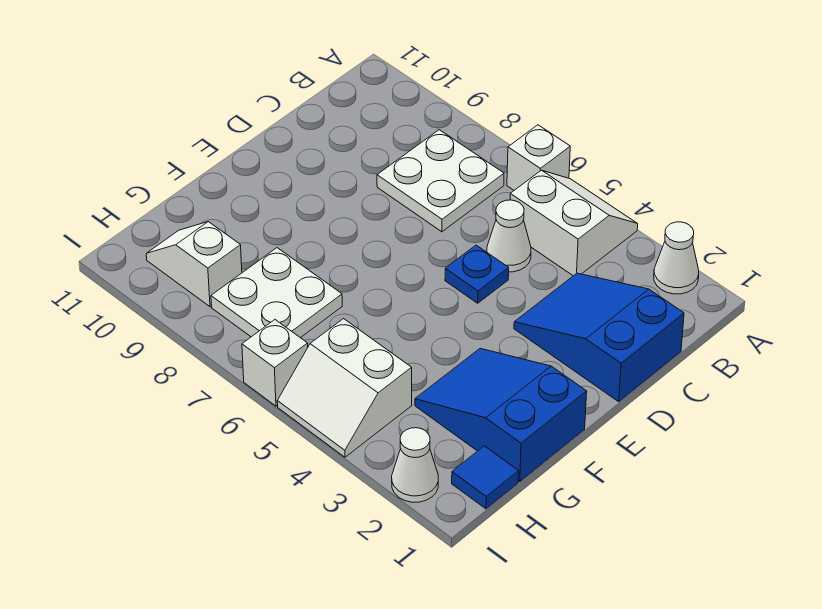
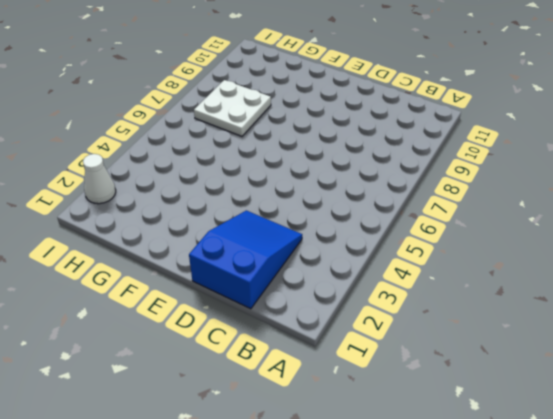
none -> white 1x1 cone [654,222,699,294]
none -> white 2x2 slope [510,170,638,276]
none -> white 1x1 brick [507,125,570,190]

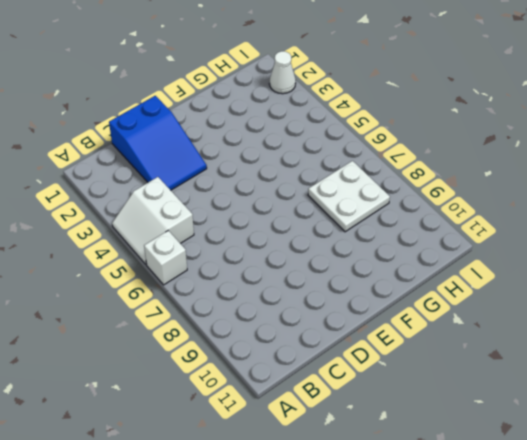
none -> white 1x1 cone [654,222,699,294]
none -> white 2x2 plate [377,130,504,232]
none -> white 1x1 cone [487,200,531,272]

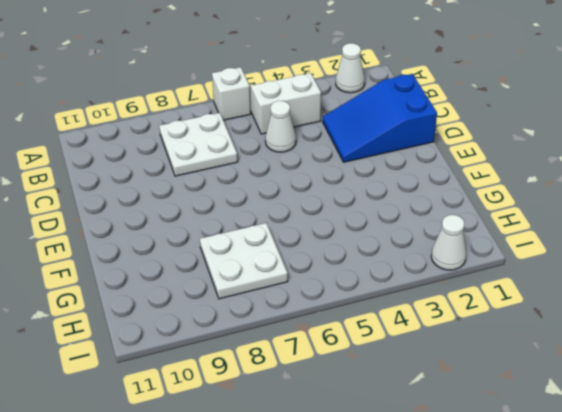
none -> blue 1x1 plate [445,245,509,303]
none -> blue 2x3 slope [415,348,587,482]
none -> blue 1x1 tile [452,446,519,509]

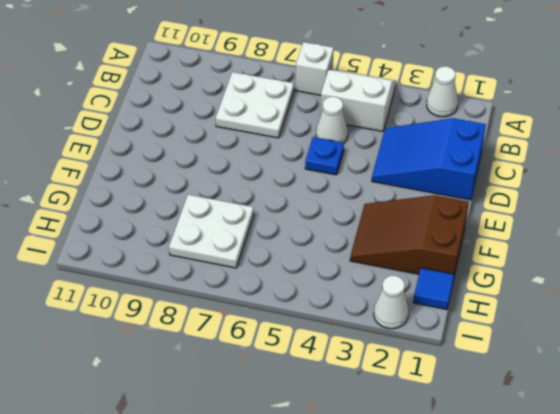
brown 2x3 slope [350,195,469,277] -> blue 2x3 slope [415,348,587,482]
none -> white 2x2 slope [277,319,412,457]
none -> white 1x2 slope [146,222,242,307]
none -> white 1x1 brick [242,320,308,406]

